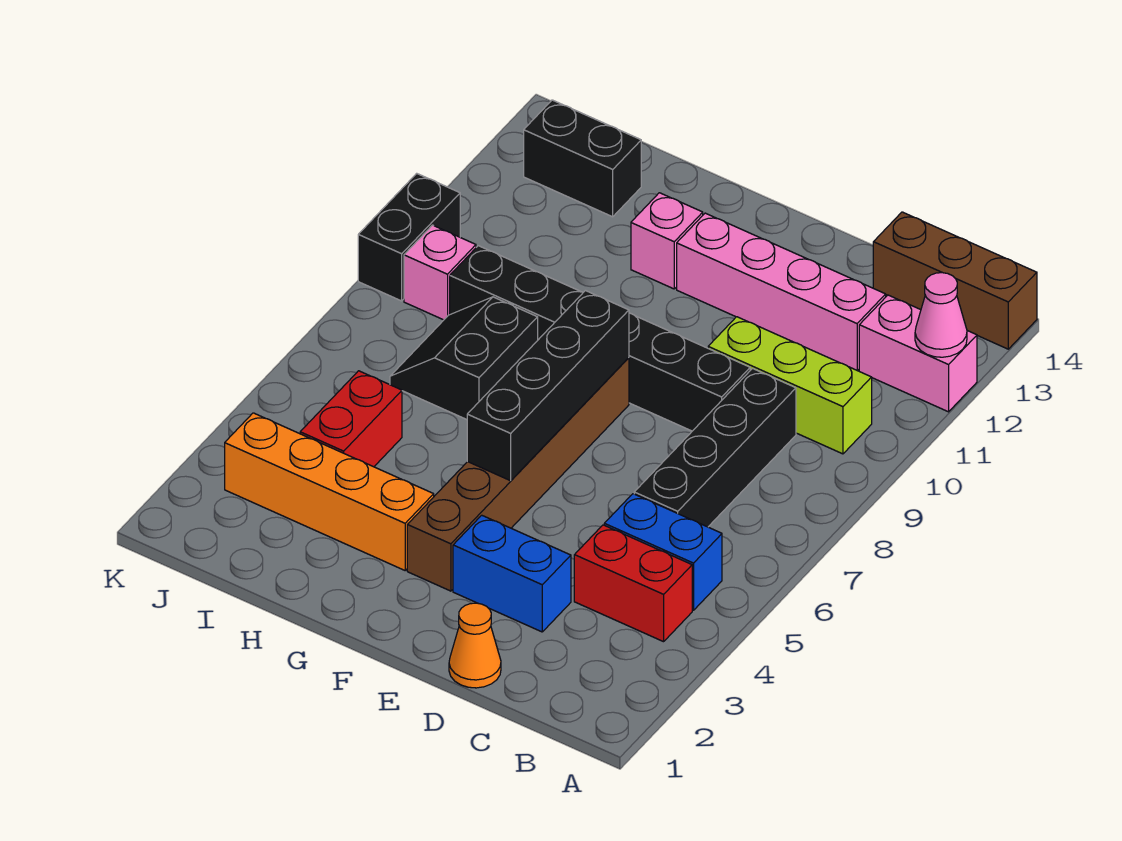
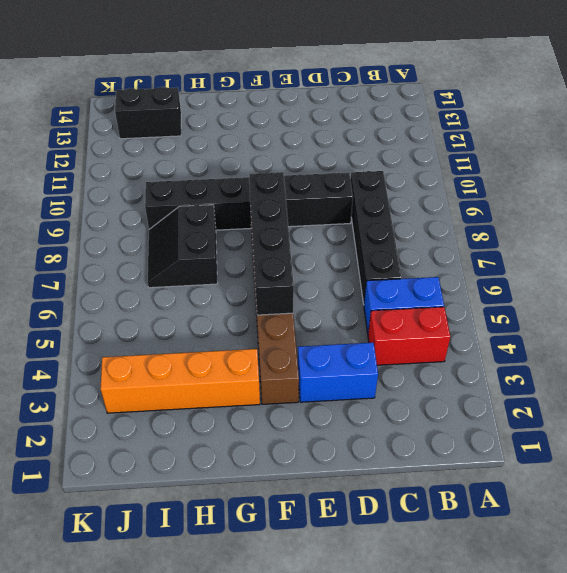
none -> pink 1x2 brick [859,295,977,412]
none -> brown 1x3 brick [873,212,1037,349]
none -> lime 1x3 brick [708,317,872,454]

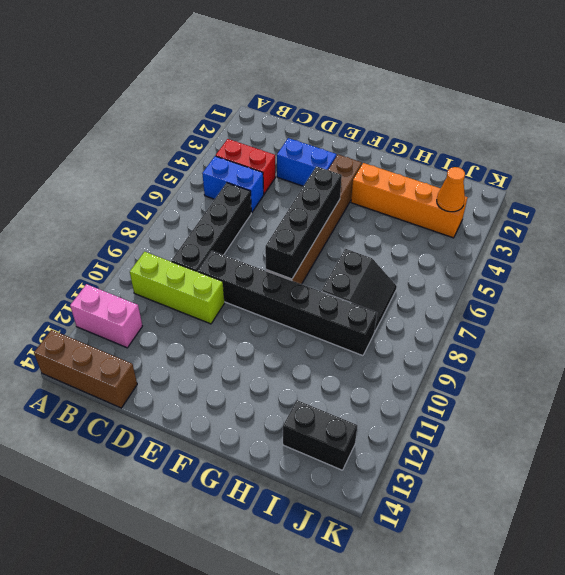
orange 1x1 cone [437,167,465,212] -> orange 1x1 cone moved to [449,603,501,688]
none -> pink 1x4 brick [677,213,886,371]
none -> pink 1x1 brick [631,193,703,289]
none -> red 1x2 brick [300,371,402,467]

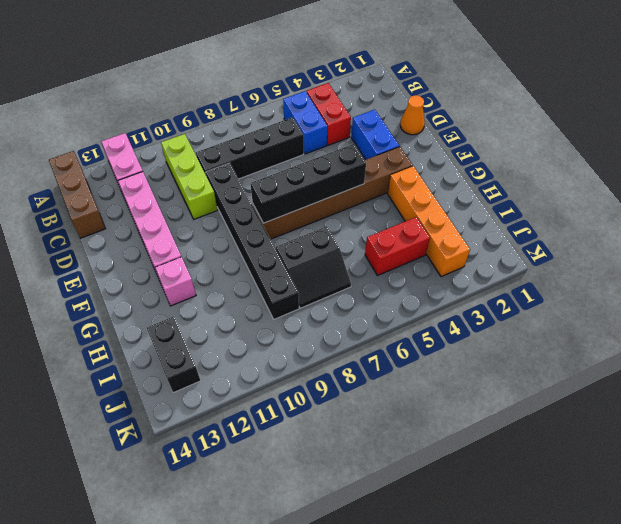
none -> pink 1x1 brick [404,225,476,320]
none -> black 1x2 brick [358,173,460,301]
none -> pink 1x1 cone [915,273,967,357]

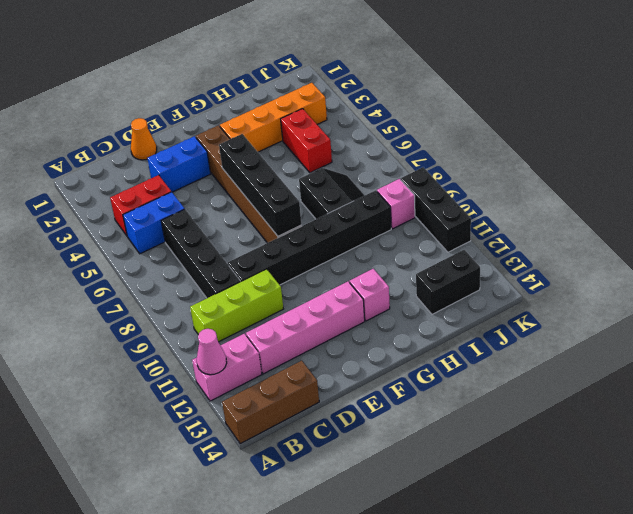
black 1x3 brick [401,167,471,252] -> black 1x2 brick [358,173,460,301]

